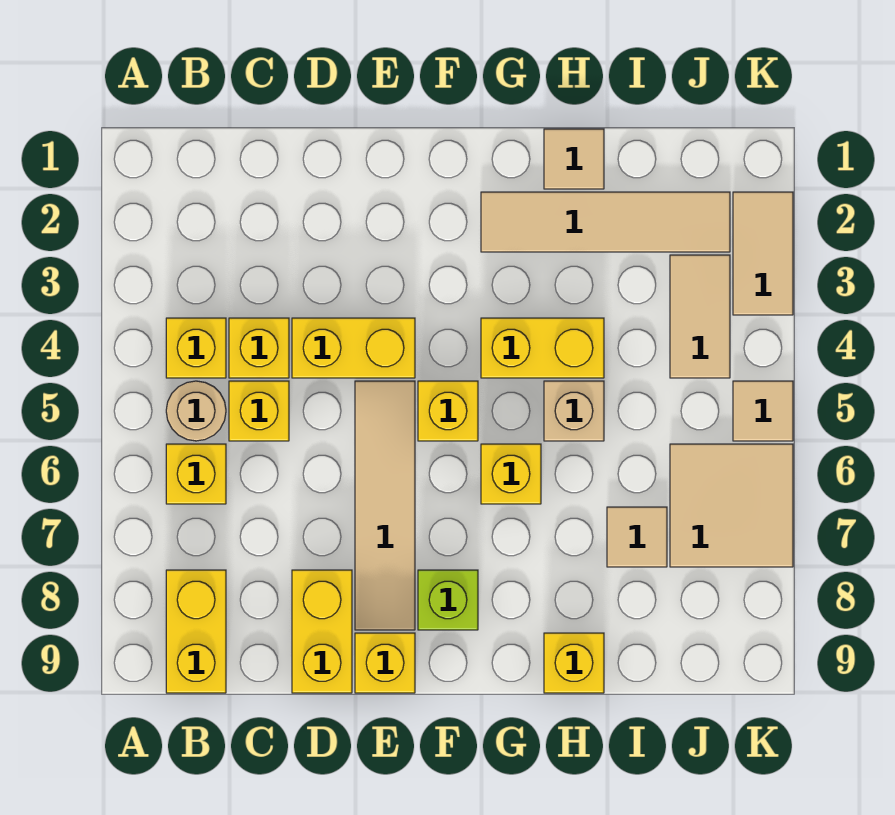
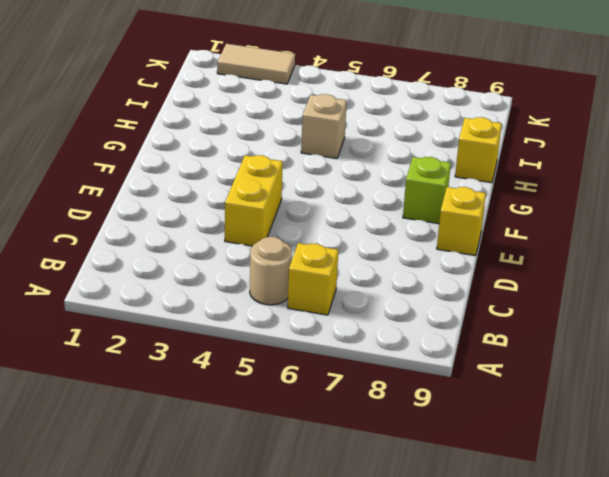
none -> yellow 1x1 brick [166,318,226,378]
none -> yellow 1x2 brick [166,570,226,693]
none -> yellow 1x1 brick [229,318,289,378]

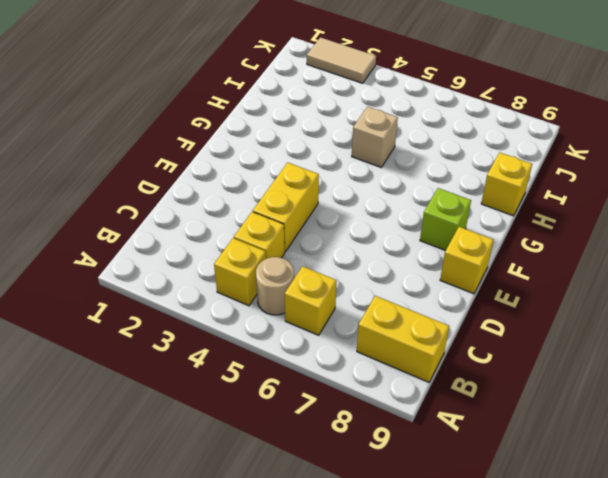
none -> yellow 1x1 brick [229,381,289,441]
none -> yellow 1x2 brick [292,570,352,693]
none -> tan 1x4 tile [355,381,415,630]

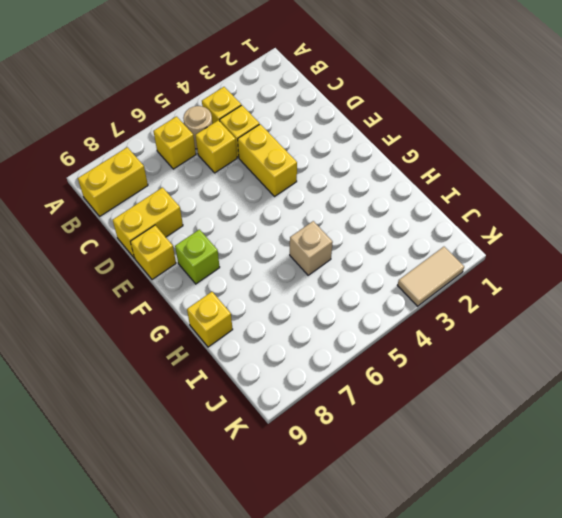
none -> tan 1x4 tile [355,381,415,630]
none -> yellow 1x1 brick [418,381,478,441]
none -> tan 1x4 tile [481,192,730,252]

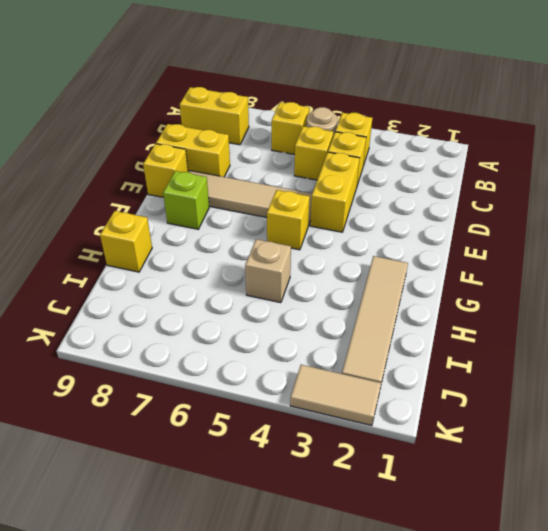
none -> yellow 1x2 brick [481,318,604,378]
none -> yellow 1x1 brick [481,444,541,504]
none -> tan 1x1 tile [544,129,604,189]

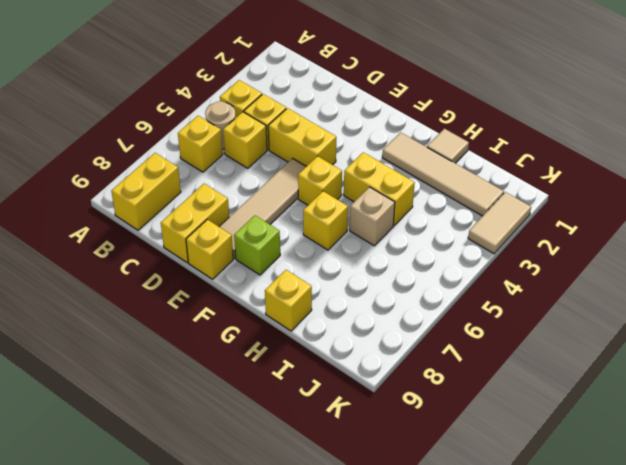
none -> tan 1x1 tile [607,507,667,567]
none -> tan 1x2 tile [670,255,730,378]
none -> tan 2x2 tile [670,444,793,567]

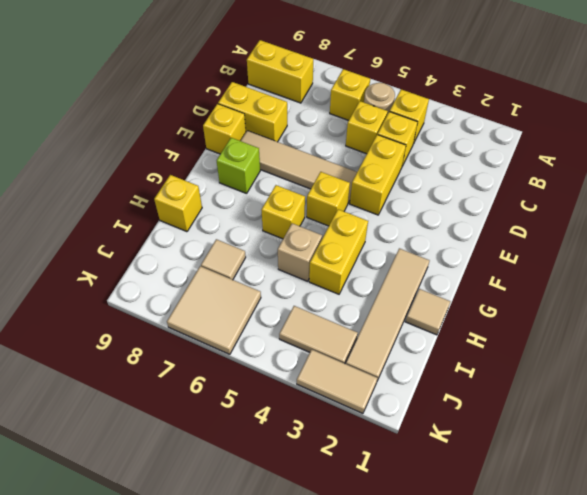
none -> tan 1x1 tile [733,381,793,441]

